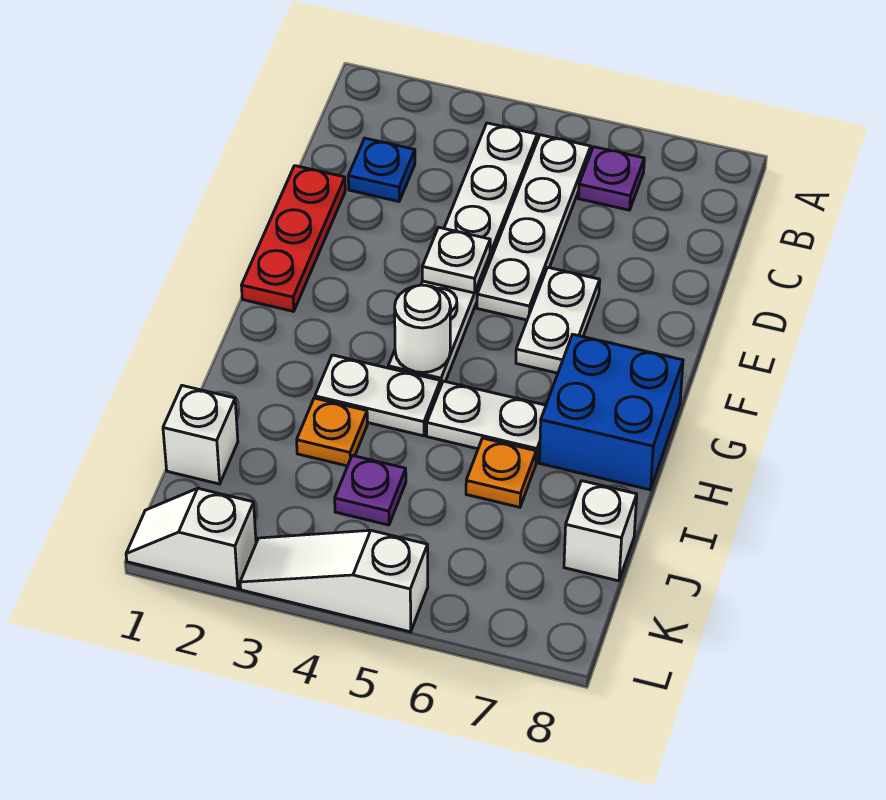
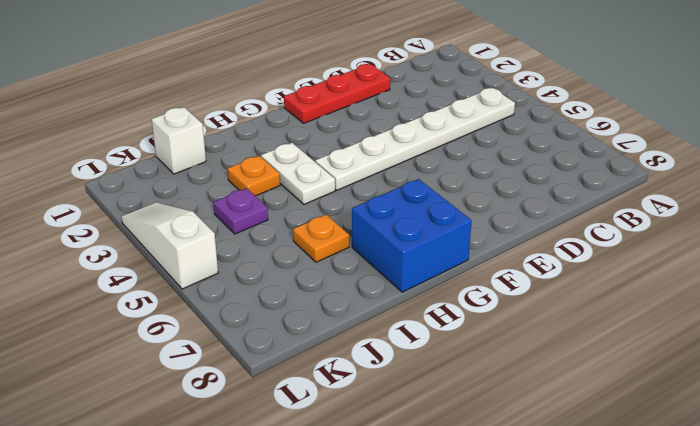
none -> white 1x4 plate [477,135,591,320]
none -> purple 1x1 plate [578,147,644,210]
none -> blue 1x1 plate [348,138,415,201]

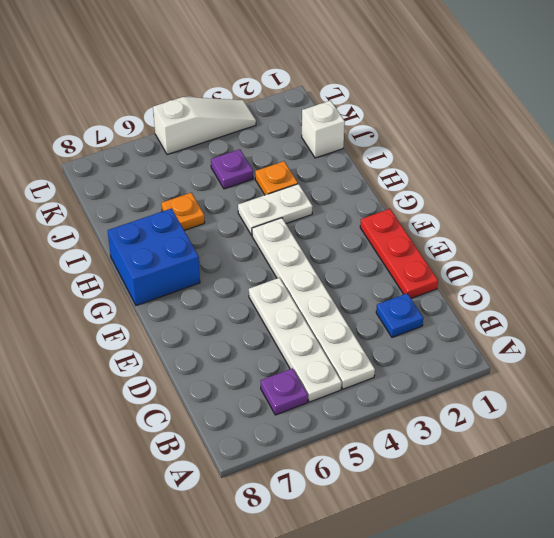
none -> white 1x2 plate [516,267,600,373]
none -> white 1x2 plate [427,381,546,463]
none -> white 1x1 brick [564,481,637,581]

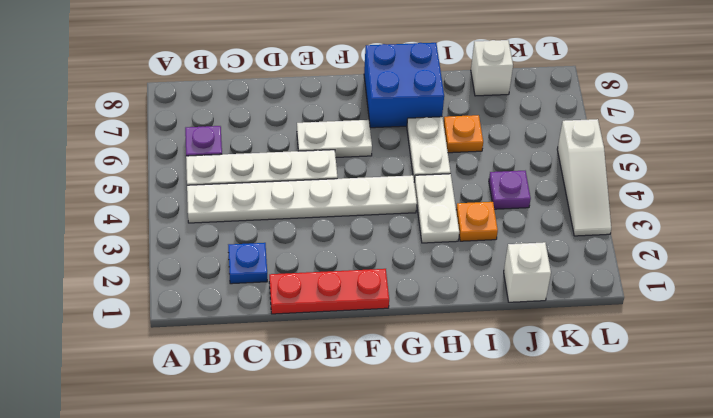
none -> white 1x2 slope [126,488,256,589]
none -> white 1x1 plate [422,227,490,293]
none -> white 1x1 round brick [395,285,451,373]

